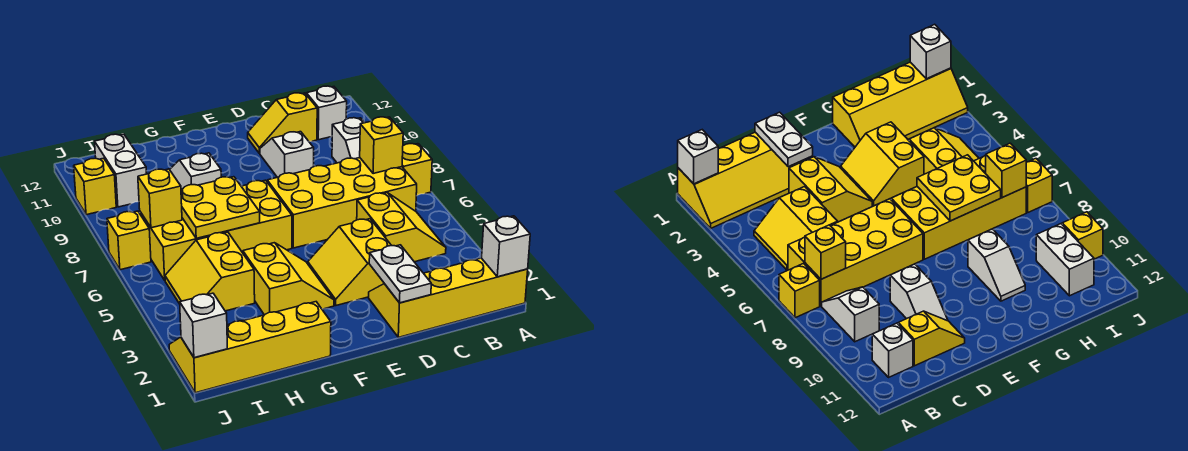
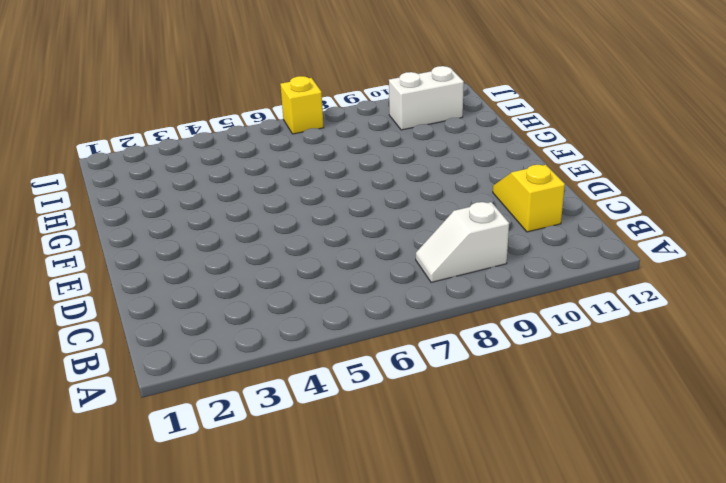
none -> yellow 2x4 slope [369,258,528,337]
none -> yellow 1x1 brick [402,144,432,196]
none -> yellow 2x2 slope [357,193,446,262]

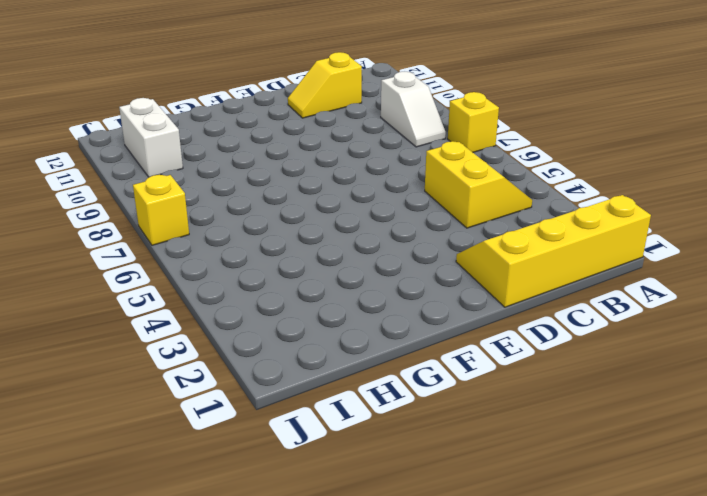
none -> yellow 2x4 brick [267,158,417,248]
none -> white 1x1 brick [306,86,347,140]
none -> yellow 2x2 slope [308,219,392,305]

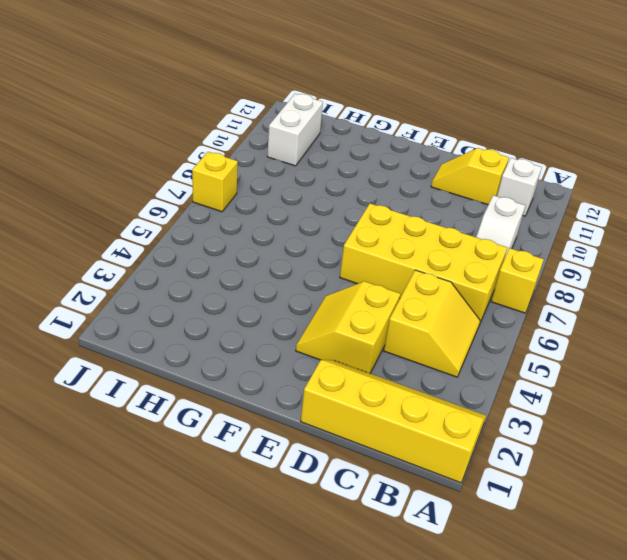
none -> white 1x2 slope [260,132,314,177]
none -> yellow 2x2 slope [243,243,334,315]
none -> yellow 2x4 brick [140,180,292,280]

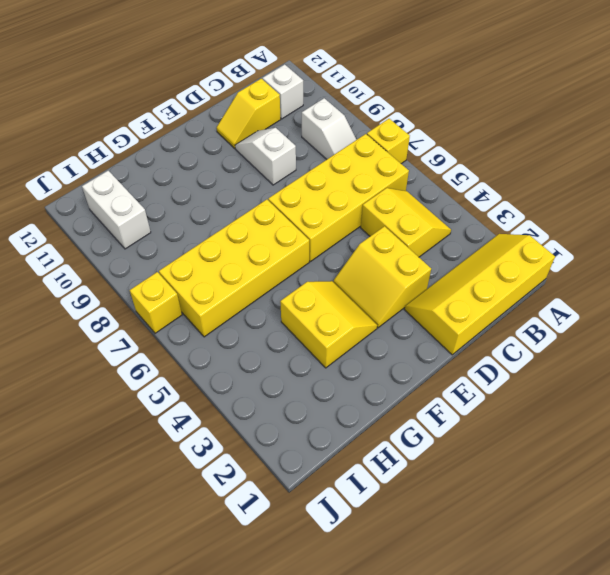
none -> yellow 2x4 slope [169,302,331,393]
none -> white 1x2 slope [170,153,221,189]
none -> yellow 2x2 slope [165,232,255,311]

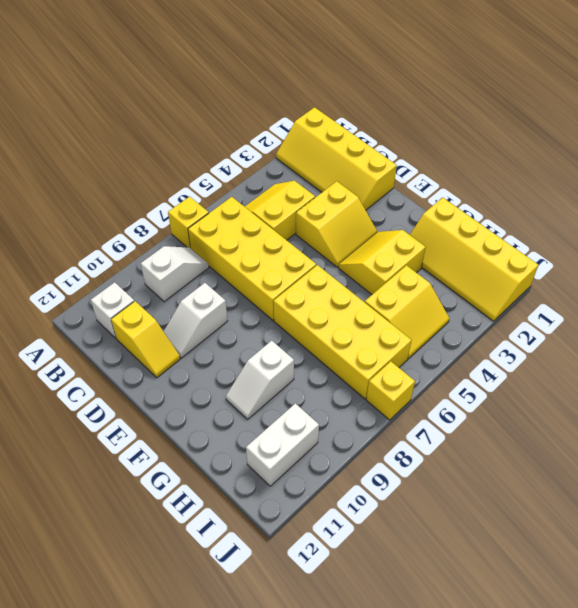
none -> yellow 1x1 brick [74,158,116,215]
none -> white 1x1 brick [482,216,530,277]
none -> yellow 1x1 brick [360,117,403,174]

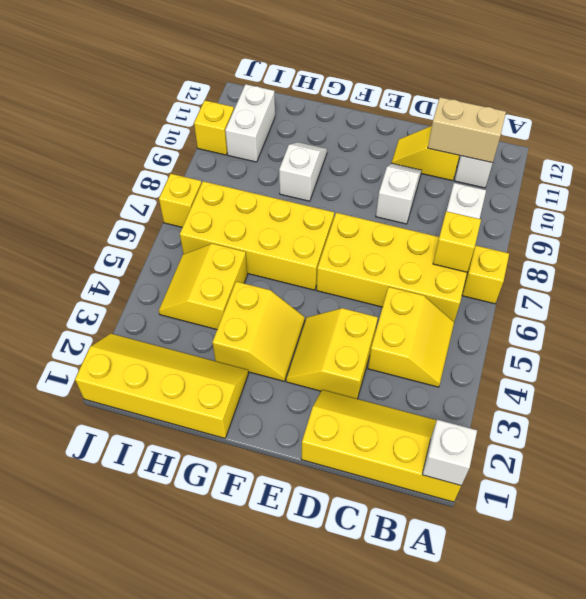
tan 1x2 brick [428,97,506,163] -> none
none -> white 1x2 plate [369,245,431,303]
none -> yellow 2x2 plate [181,177,260,238]
none -> yellow 1x1 brick [138,169,182,228]

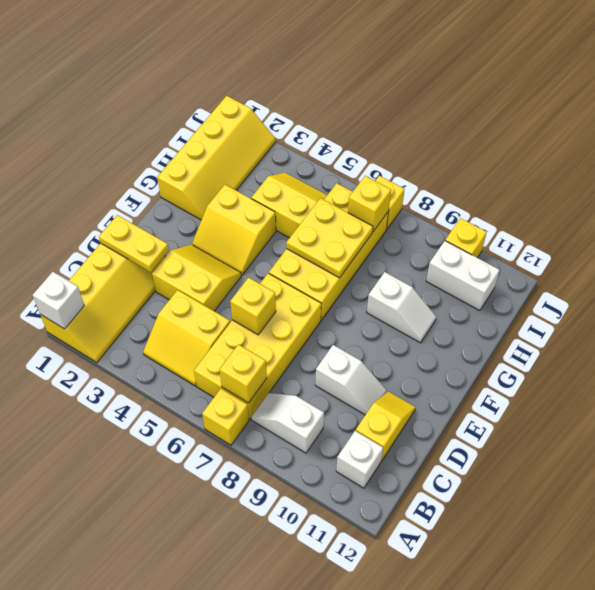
yellow 1x2 plate [99,215,169,272] -> white 1x2 plate [369,245,431,303]
yellow 1x1 brick [230,277,276,335] -> none
none -> white 1x1 brick [180,293,227,358]

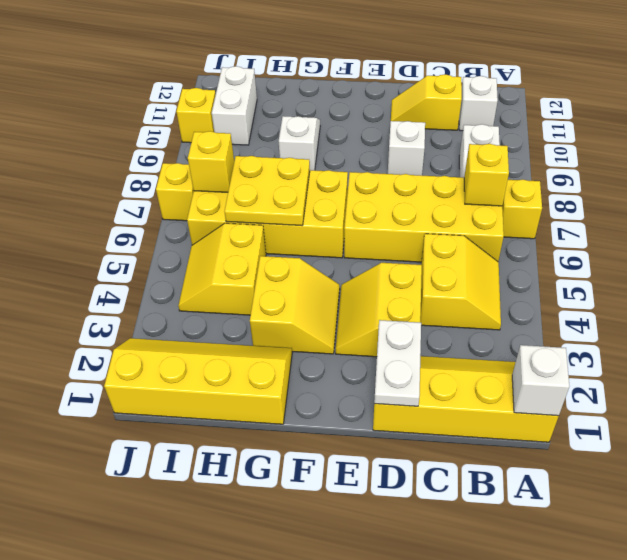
none -> white 1x1 brick [180,293,227,358]

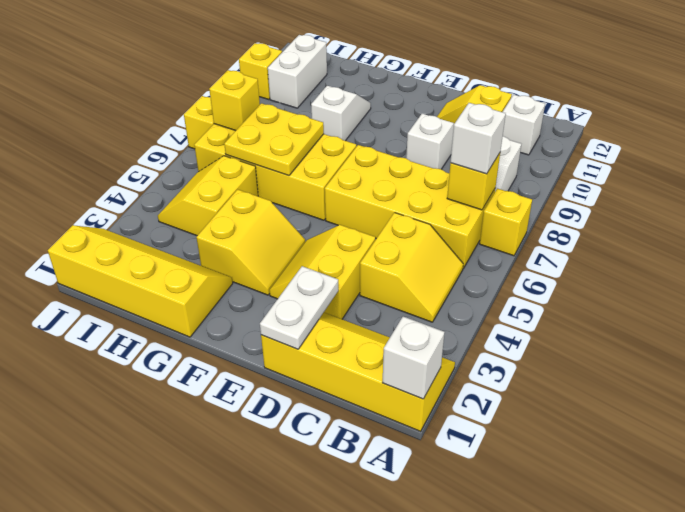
white 1x1 brick [450,103,506,174] -> white 1x1 brick moved to [180,293,227,358]

